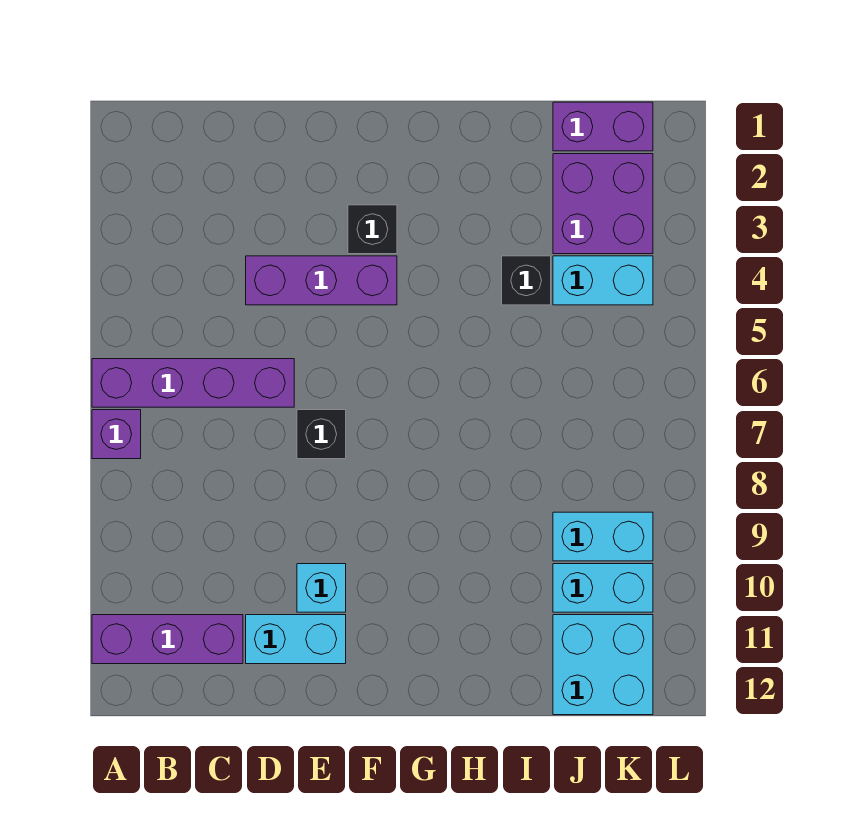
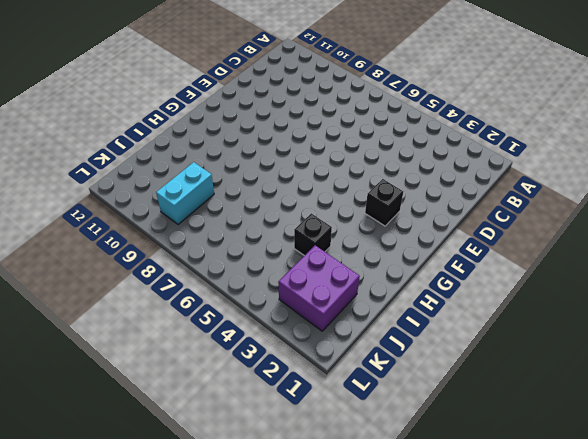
none -> purple 1x4 brick [92,359,294,407]
none -> purple 1x1 brick [92,410,141,459]
none -> purple 1x3 brick [92,615,243,664]

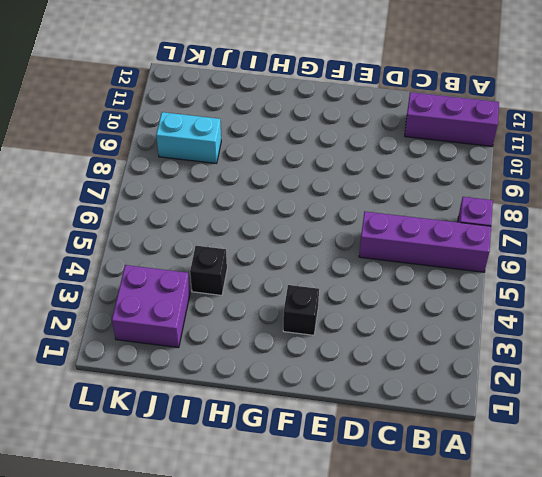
none -> purple 1x3 brick [246,256,397,305]
none -> cyan 1x2 brick [246,615,346,664]
none -> black 1x1 brick [297,410,346,459]

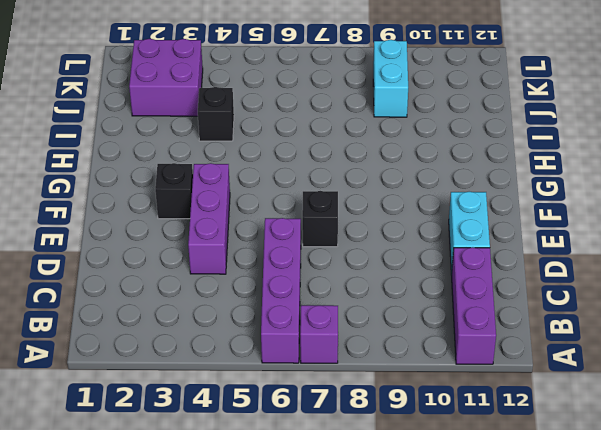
none -> cyan 1x1 brick [297,564,346,612]
none -> purple 1x2 brick [553,102,653,151]
none -> cyan 1x2 brick [553,256,653,305]

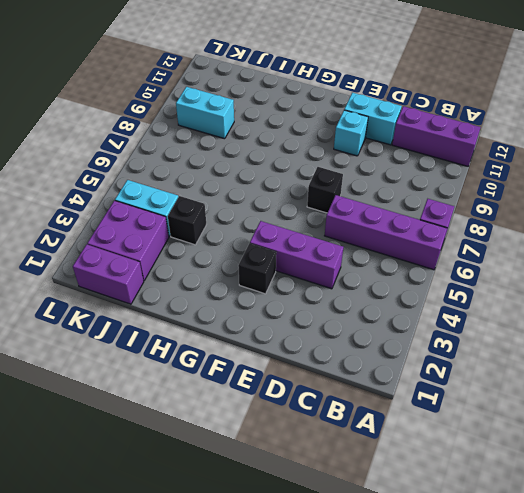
none -> cyan 1x2 brick [553,564,653,612]
none -> cyan 2x2 brick [553,615,653,715]

